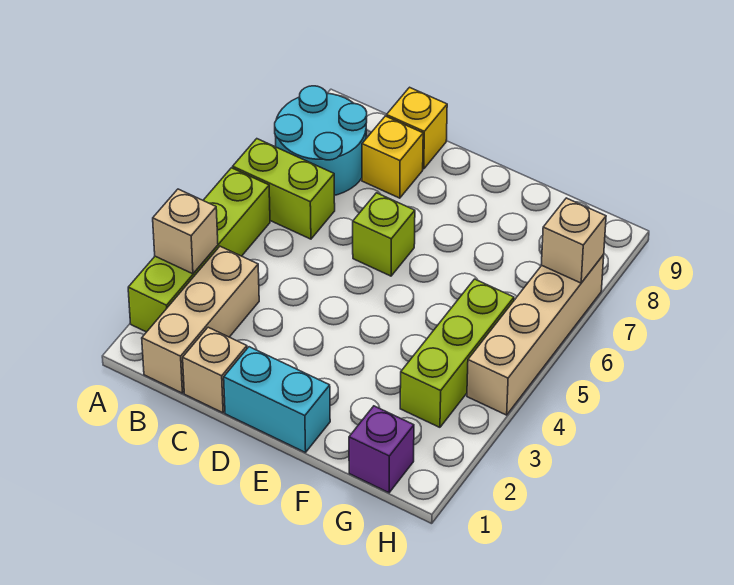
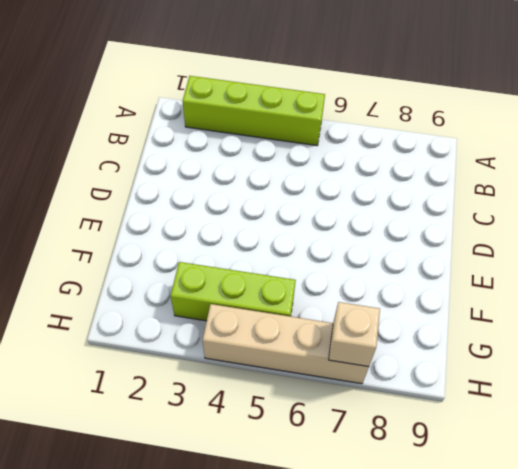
none -> lime 1x2 brick [233,139,335,239]
none -> cyan 2x2 round brick [275,86,367,195]
none -> tan 1x3 brick [142,246,259,393]

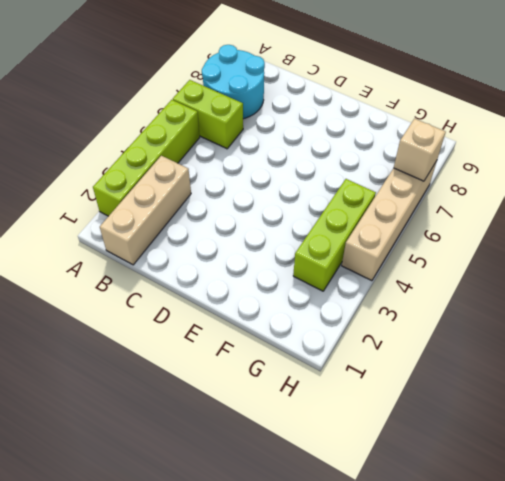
none -> tan 1x1 brick [183,327,247,413]
none -> yellow 1x1 brick [362,116,423,198]
none -> yellow 1x1 brick [386,87,447,169]

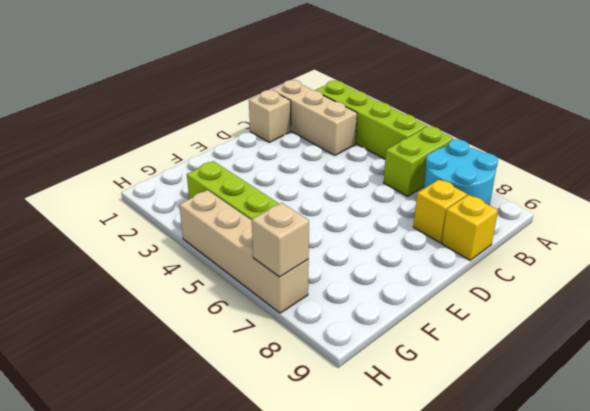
none -> cyan 1x2 brick [224,347,330,453]
none -> lime 1x1 brick [353,193,415,276]
none -> purple 1x1 brick [349,406,414,493]

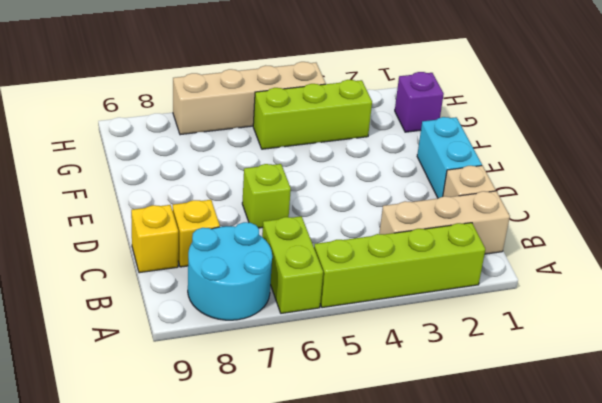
none -> tan 1x1 brick [153,189,218,274]
none -> tan 1x1 brick [541,198,606,283]

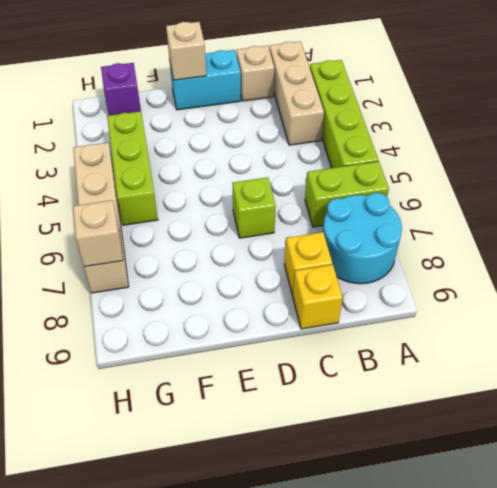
tan 1x1 brick [166,22,206,80] -> tan 1x1 brick moved to [153,189,218,274]

